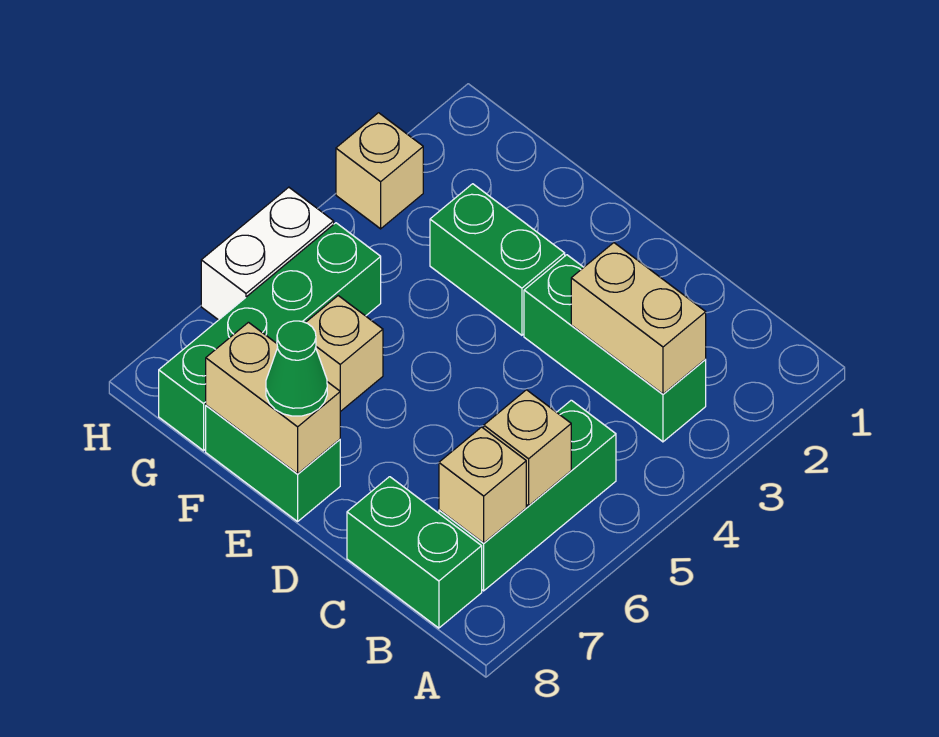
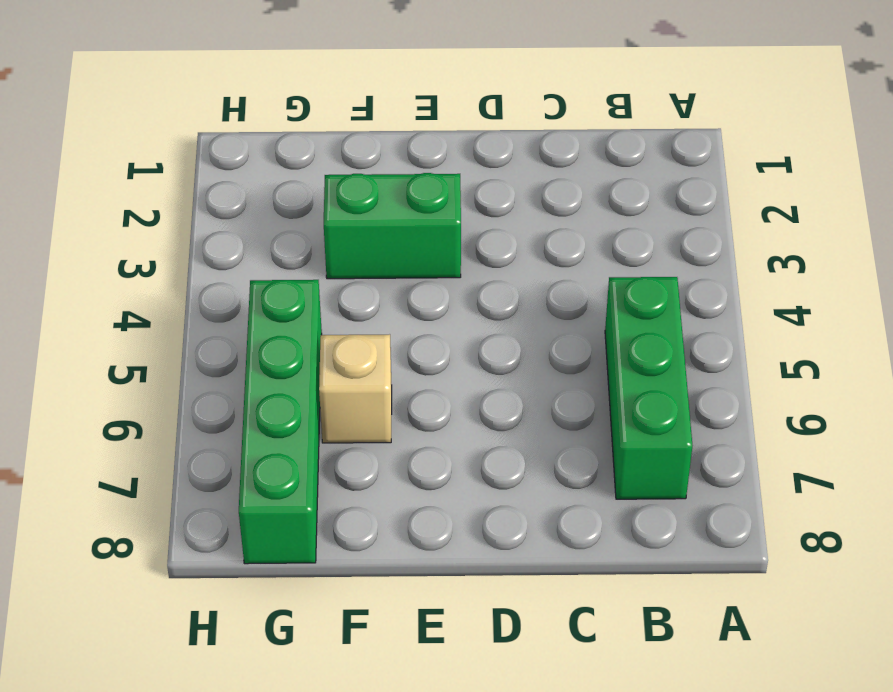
none -> green 1x3 brick [524,255,706,442]
none -> green 1x2 brick [347,477,482,628]
none -> green 1x2 brick [206,405,340,521]

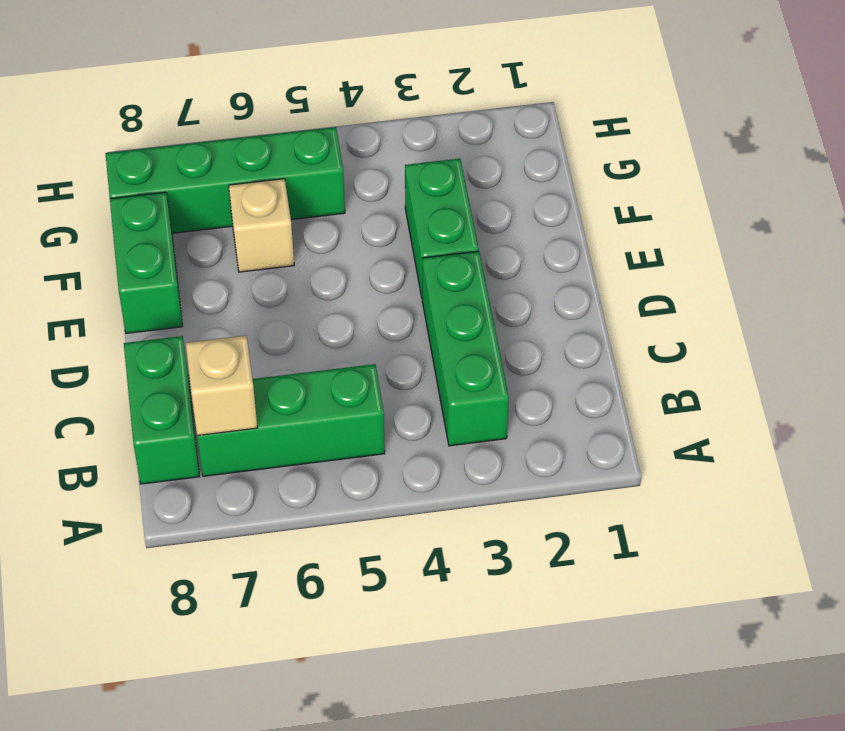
none -> tan 1x1 brick [336,113,423,229]
none -> white 1x2 brick [201,187,334,320]
none -> tan 1x2 brick [571,243,706,394]

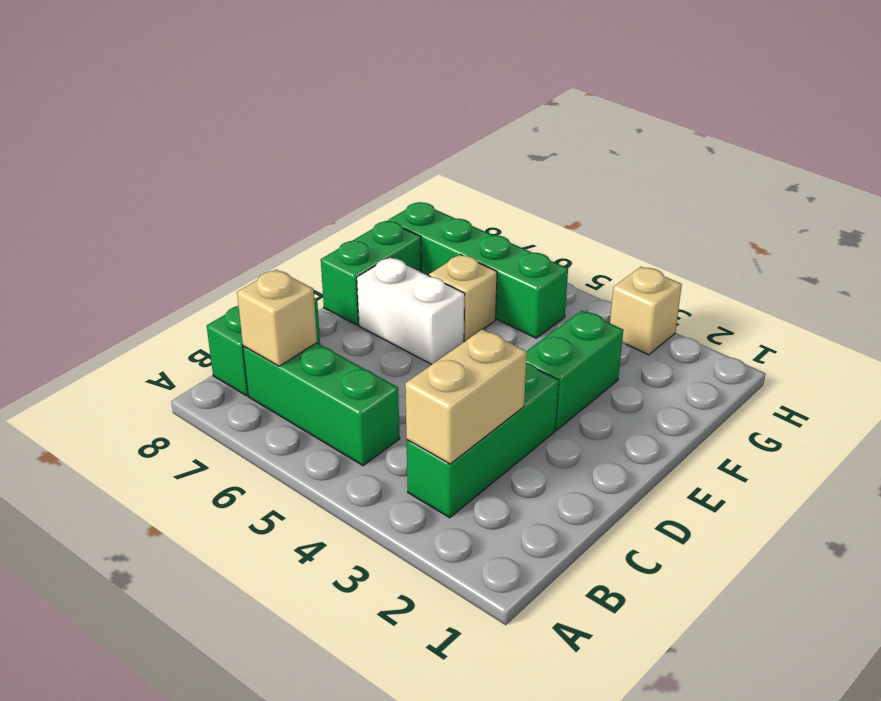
white 1x2 brick [357,257,465,364] -> white 1x2 brick moved to [201,187,334,320]
none -> tan 1x1 brick [484,390,571,506]
none -> tan 1x2 brick [206,322,340,474]
none -> green 1x1 cone [266,321,327,416]

